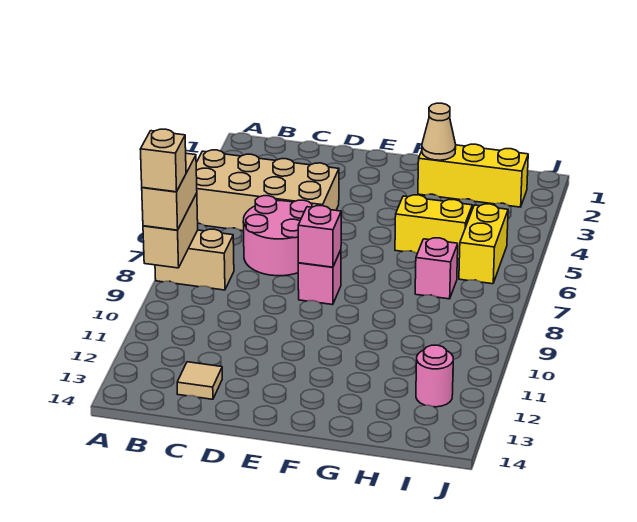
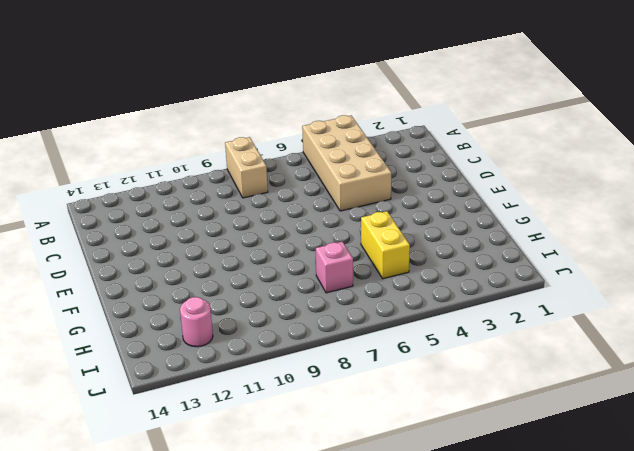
none -> pink 2x2 round brick [243,196,312,276]
none -> tan 1x1 tile [177,362,222,399]
none -> pink 1x1 brick [298,250,341,305]

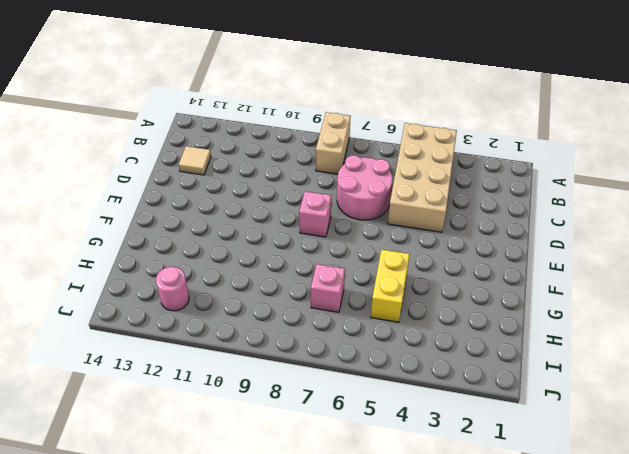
none -> yellow 1x3 brick [418,144,528,207]
none -> yellow 1x2 brick [459,204,508,284]
none -> tan 1x2 brick [143,193,198,268]

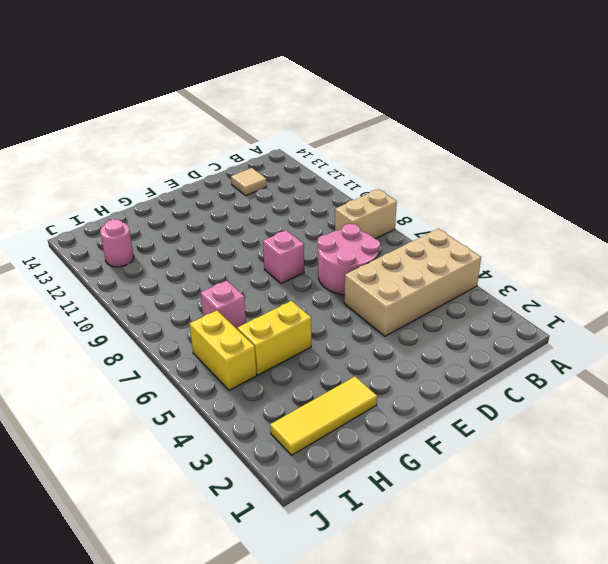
yellow 1x3 tile [270,377,377,455] -> yellow 1x3 brick [418,144,528,207]
none -> tan 1x2 brick [143,193,198,268]
none -> pink 1x1 brick [298,206,341,267]
none -> tan 1x1 cone [422,103,456,160]

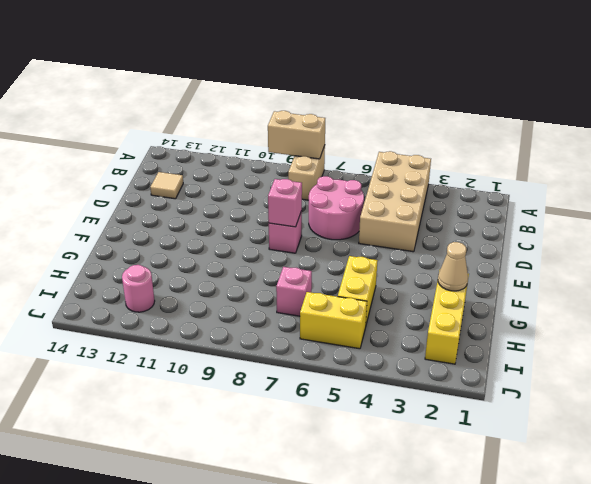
none -> tan 1x2 brick [142,153,197,230]
none -> tan 1x1 brick [140,129,186,192]

